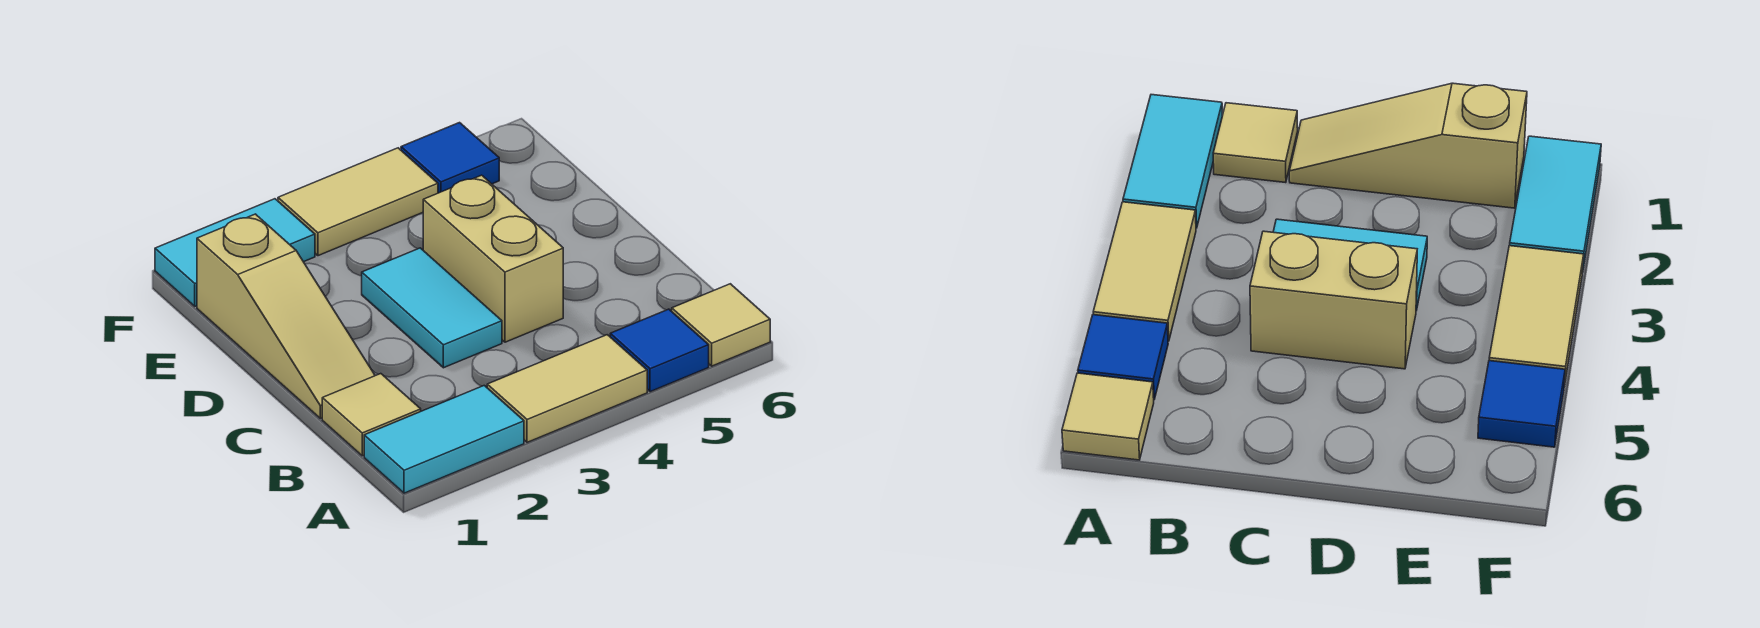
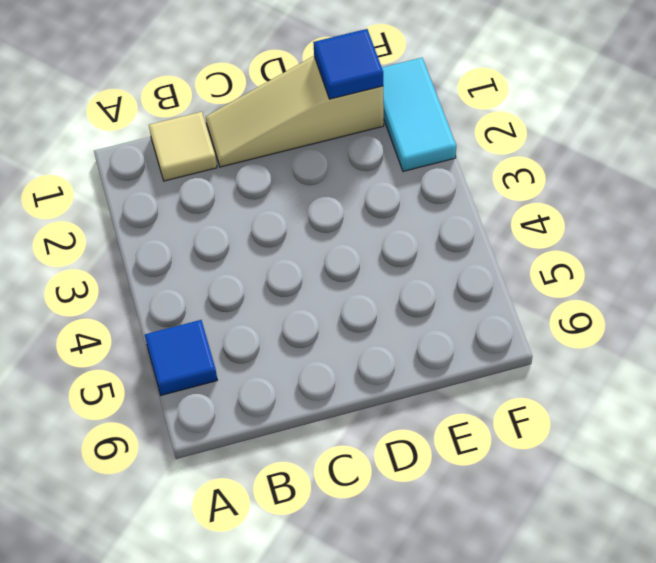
blue 1x1 tile [313,29,383,99] -> blue 1x1 tile moved to [401,123,499,193]
none -> cyan 1x2 tile [364,386,524,493]
none -> tan 1x2 tile [487,335,647,442]

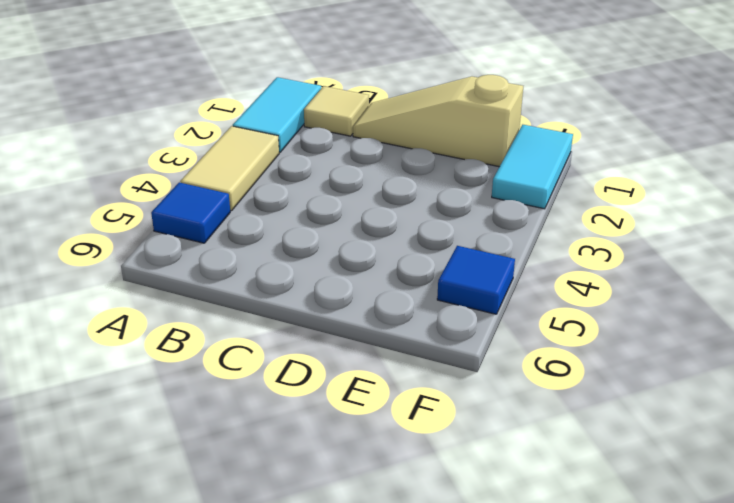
none -> tan 1x1 tile [672,284,770,366]
none -> cyan 1x2 tile [362,248,502,368]

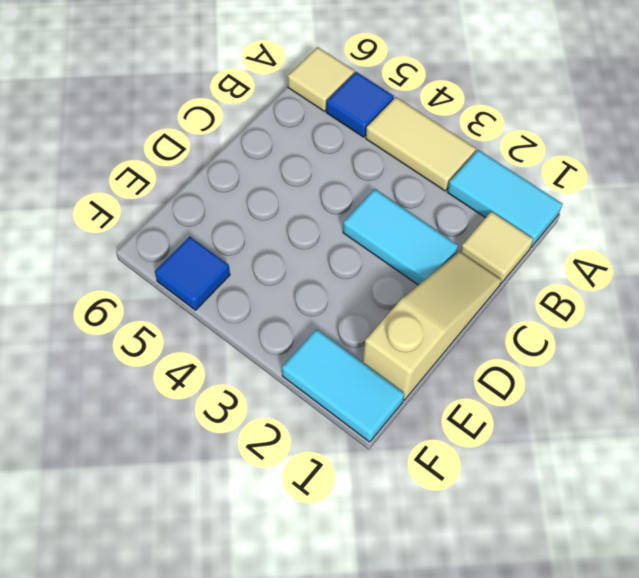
cyan 1x2 tile [343,189,458,285] -> cyan 1x2 tile turned to [362,248,502,368]
none -> tan 1x2 brick [423,175,563,342]
none -> tan 1x2 tile [278,148,438,256]

